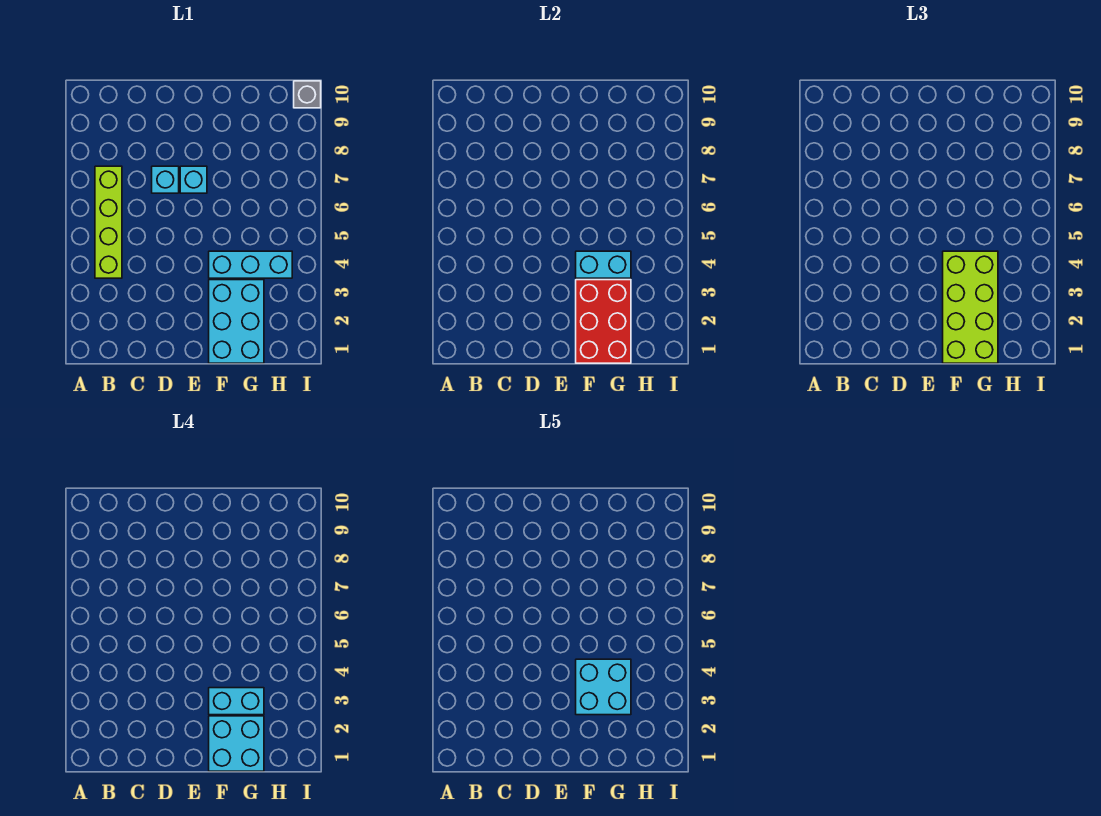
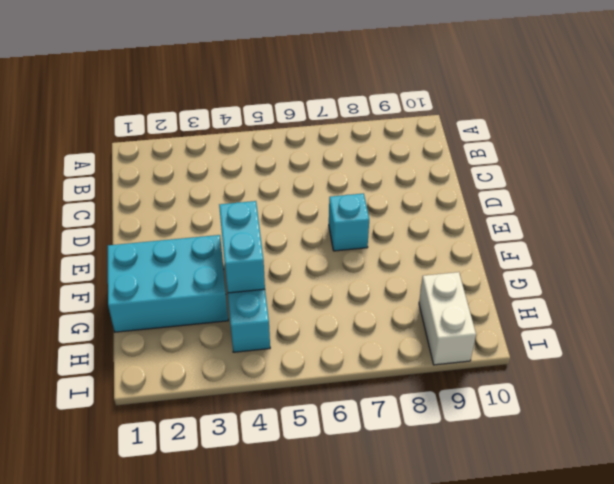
white 1x2 brick [419,272,476,365] -> none
none -> lime 1x4 brick [95,166,122,278]
none -> cyan 1x1 brick [152,166,179,193]
none -> grey 1x1 brick [294,81,321,108]

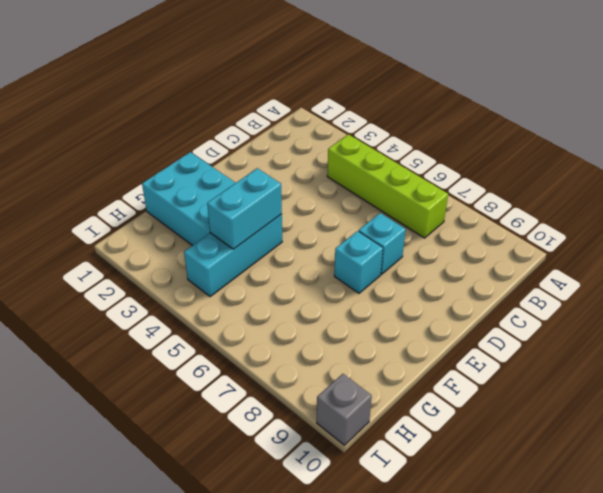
none -> red 2x3 brick [576,280,631,363]
none -> lime 2x4 brick [943,251,998,363]
none -> cyan 2x2 brick [209,716,264,771]

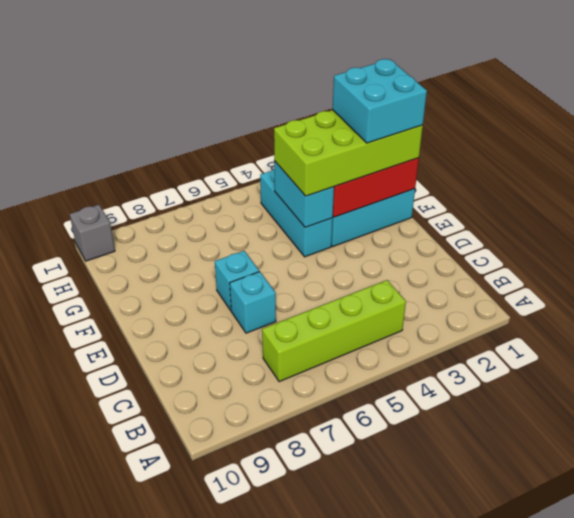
none -> cyan 1x2 brick [209,688,264,715]
none -> cyan 2x2 brick [576,659,631,715]

